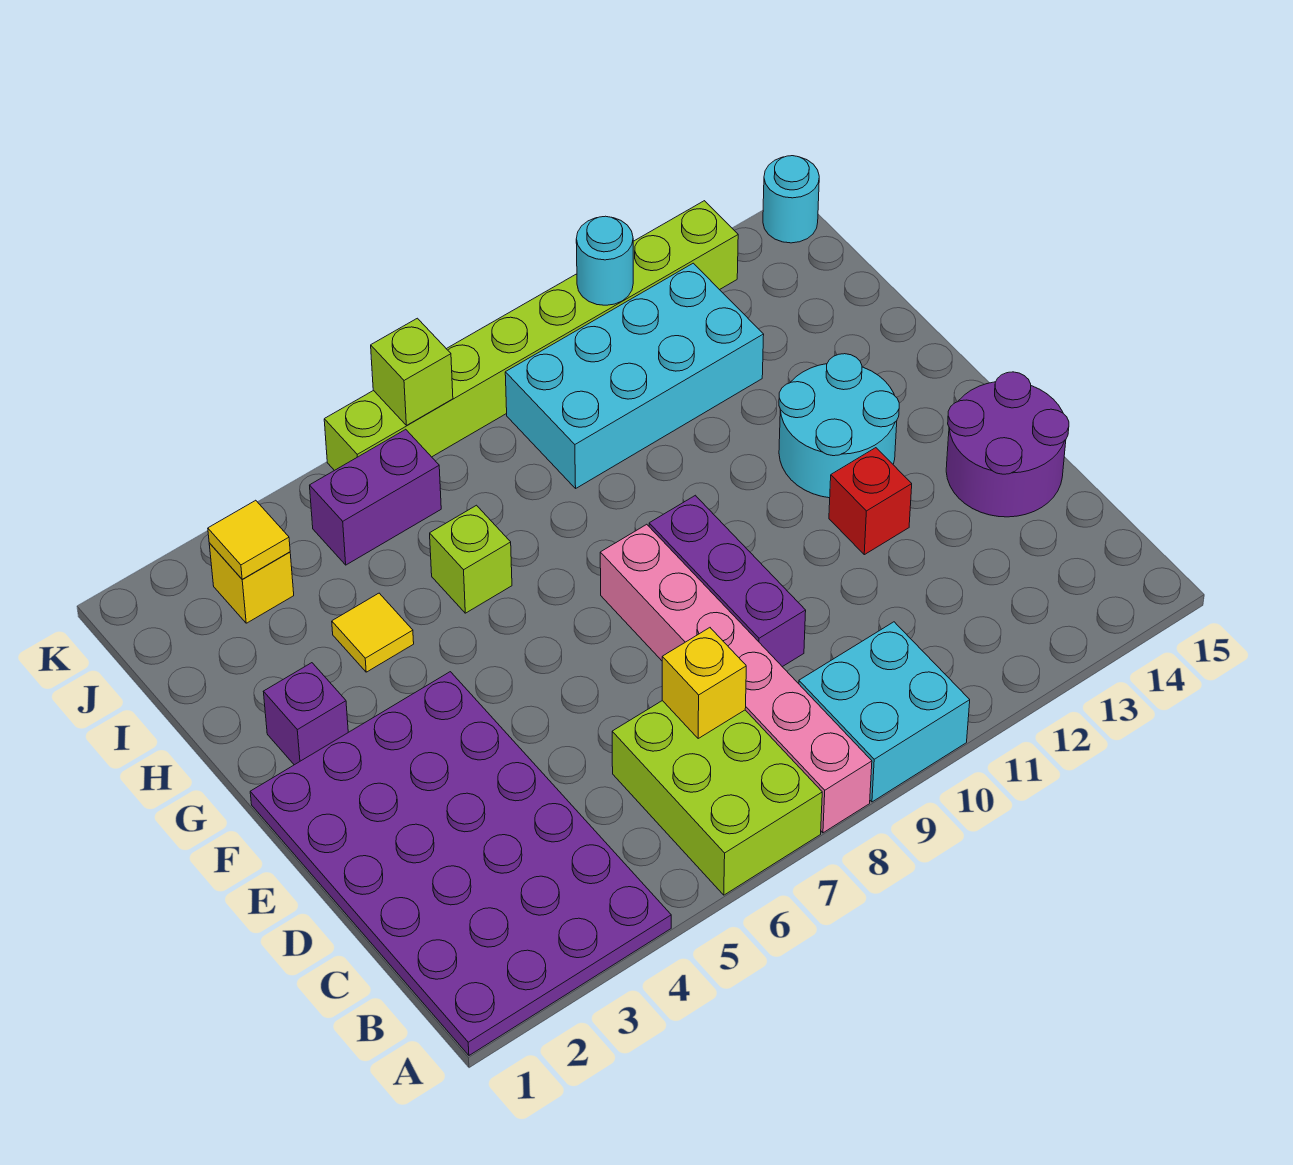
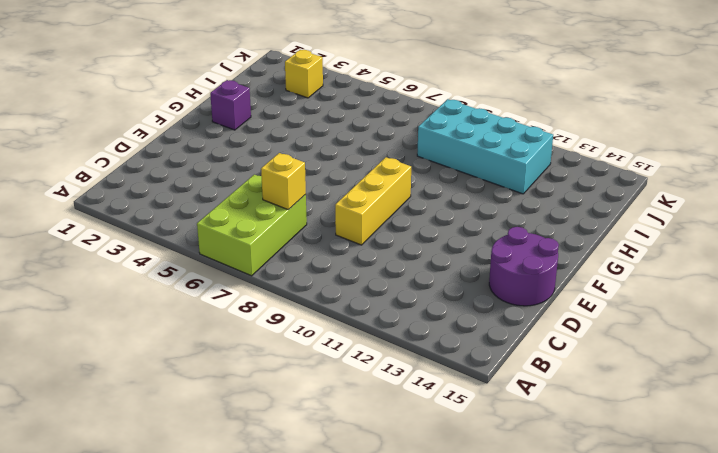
yellow 1x3 brick [335,157,411,245] -> purple 1x3 brick [649,495,806,667]
none -> purple 4x6 plate [250,672,671,1055]
none -> pink 1x6 brick [600,524,872,833]
none -> cyan 2x2 brick [799,622,970,802]

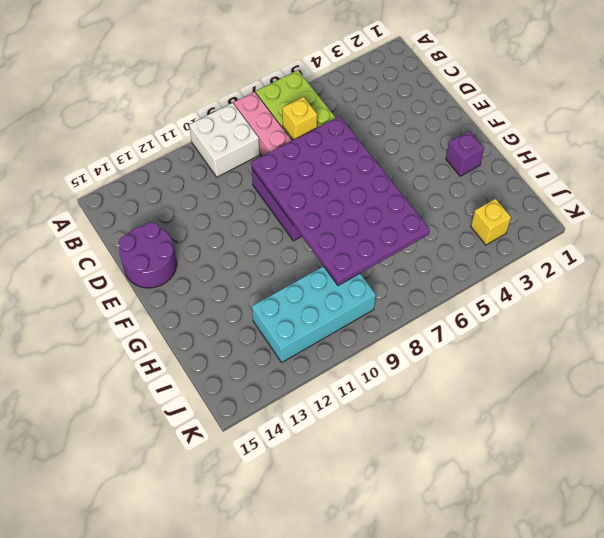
white 2x2 brick [189,103,260,177] -> cyan 2x2 brick [799,622,970,802]
purple 4x6 plate [251,116,430,286] -> purple 4x6 plate moved to [250,672,671,1055]
none -> red 1x1 brick [829,448,912,555]
none -> cyan 2x2 round brick [779,354,899,498]
none -> yellow 1x1 tile [332,593,414,672]

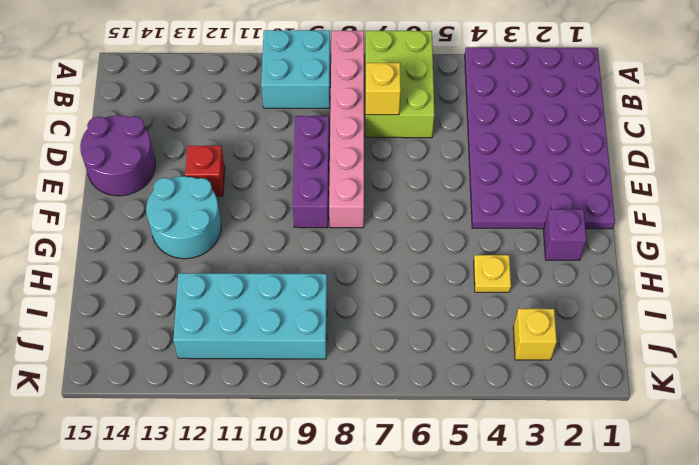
yellow 1x1 plate [474,255,511,292] -> yellow 1x1 tile [332,593,414,672]
none -> lime 1x1 brick [430,505,512,613]
none -> purple 1x2 brick [310,429,441,565]
none -> lime 1x8 brick [324,201,738,471]

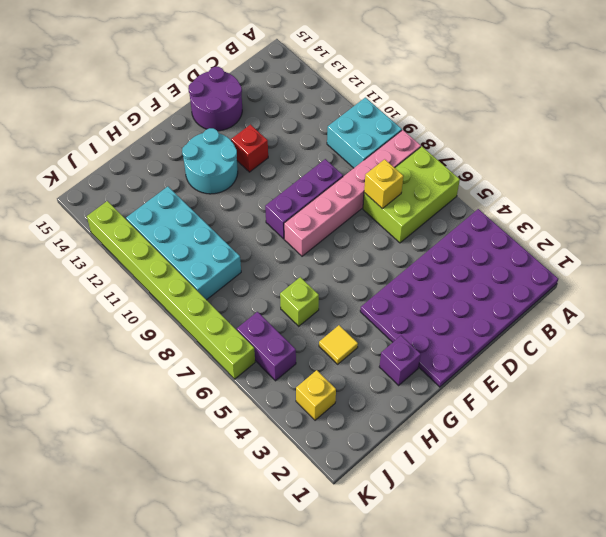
none -> cyan 1x1 round brick [763,156,819,243]
none -> yellow 1x1 tile [208,500,290,579]
none -> lime 1x1 brick [371,318,453,425]

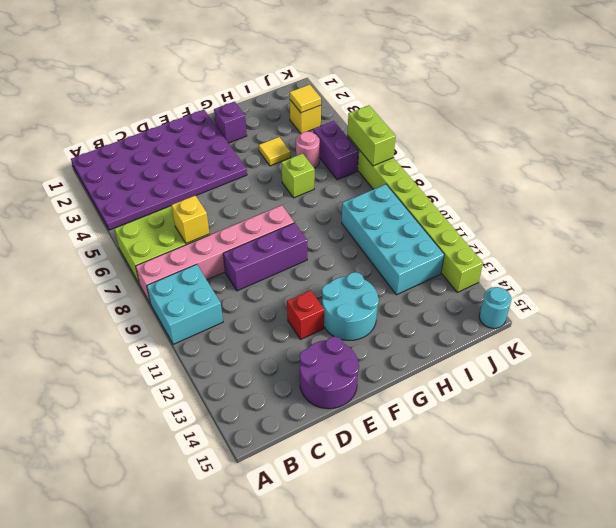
pink 1x1 round brick [296,131,320,168] -> none
lime 1x2 brick [347,105,396,166] -> lime 1x1 brick [371,318,453,425]
none -> cyan 1x1 round brick [576,216,633,305]

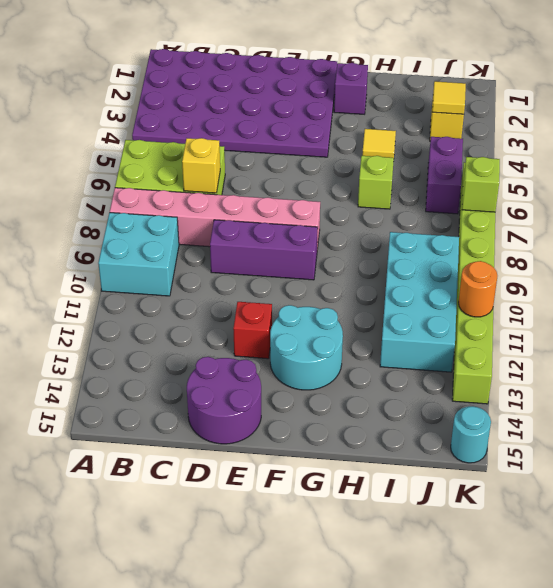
orange 1x1 round brick [458,261,497,317] -> cyan 1x1 round brick [576,216,633,305]

